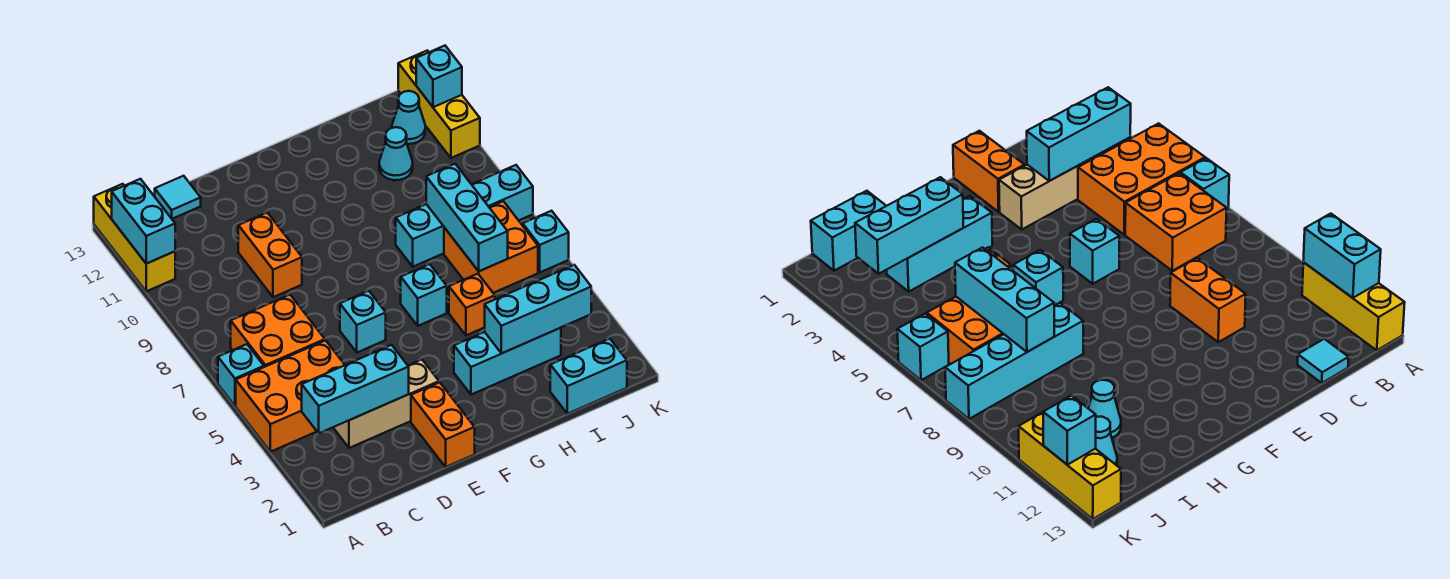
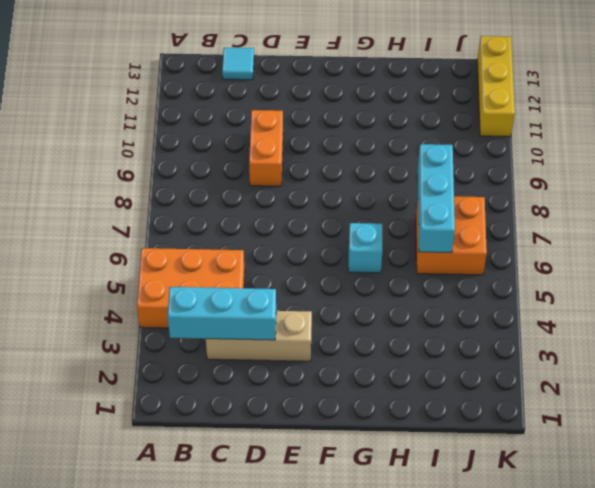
none -> cyan 1x1 brick [218,344,264,406]
none -> yellow 1x3 brick [94,184,175,291]
none -> orange 2x2 brick [231,295,325,367]

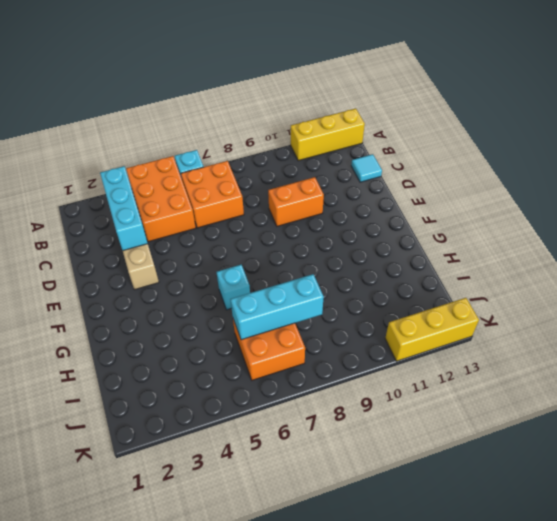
none -> orange 1x2 brick [411,382,475,467]
none -> cyan 1x1 brick [340,291,386,352]
none -> cyan 1x3 brick [454,328,561,395]

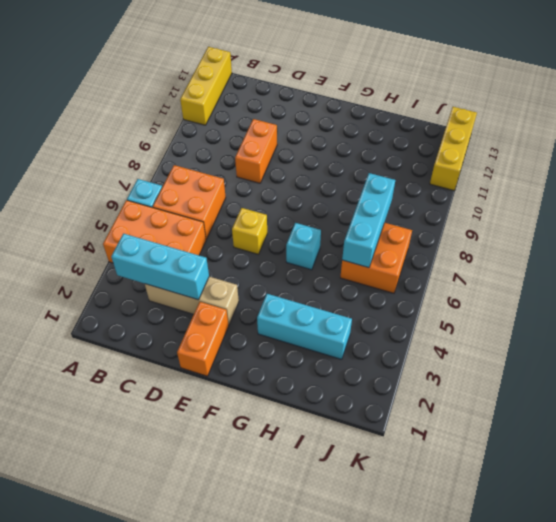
yellow 1x1 brick [232,208,267,254] -> cyan 1x1 brick [340,291,386,352]
none -> cyan 1x1 tile [155,176,201,219]
none -> orange 1x1 brick [449,274,495,335]
none -> cyan 1x4 brick [396,165,533,267]

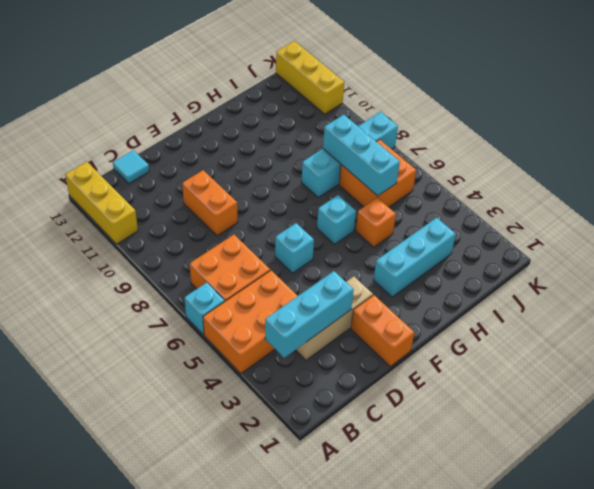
none -> cyan 1x2 brick [550,339,627,414]
none -> cyan 1x1 cone [379,127,413,180]
none -> cyan 1x1 cone [392,91,425,144]

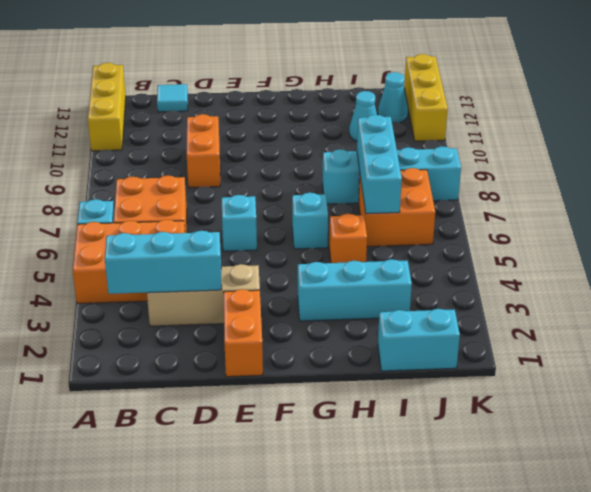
none -> cyan 1x1 brick [523,211,569,272]
none -> cyan 1x2 brick [112,179,175,264]
none -> cyan 1x3 brick [485,265,591,354]

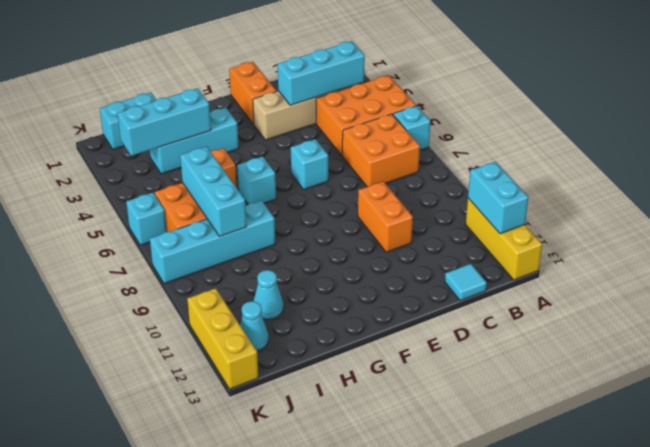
none -> cyan 1x1 brick [416,46,462,107]

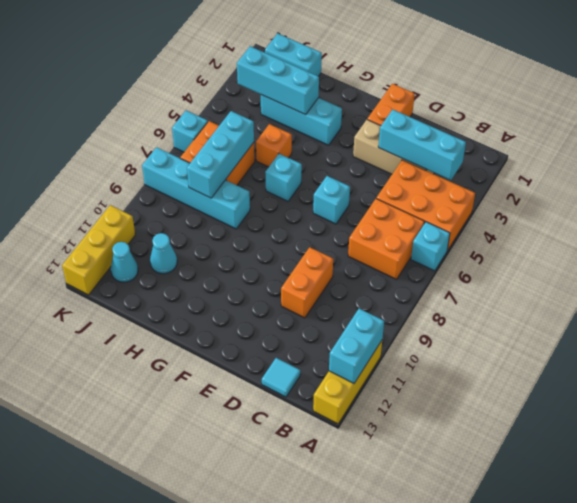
none -> cyan 1x1 brick [416,46,462,107]

